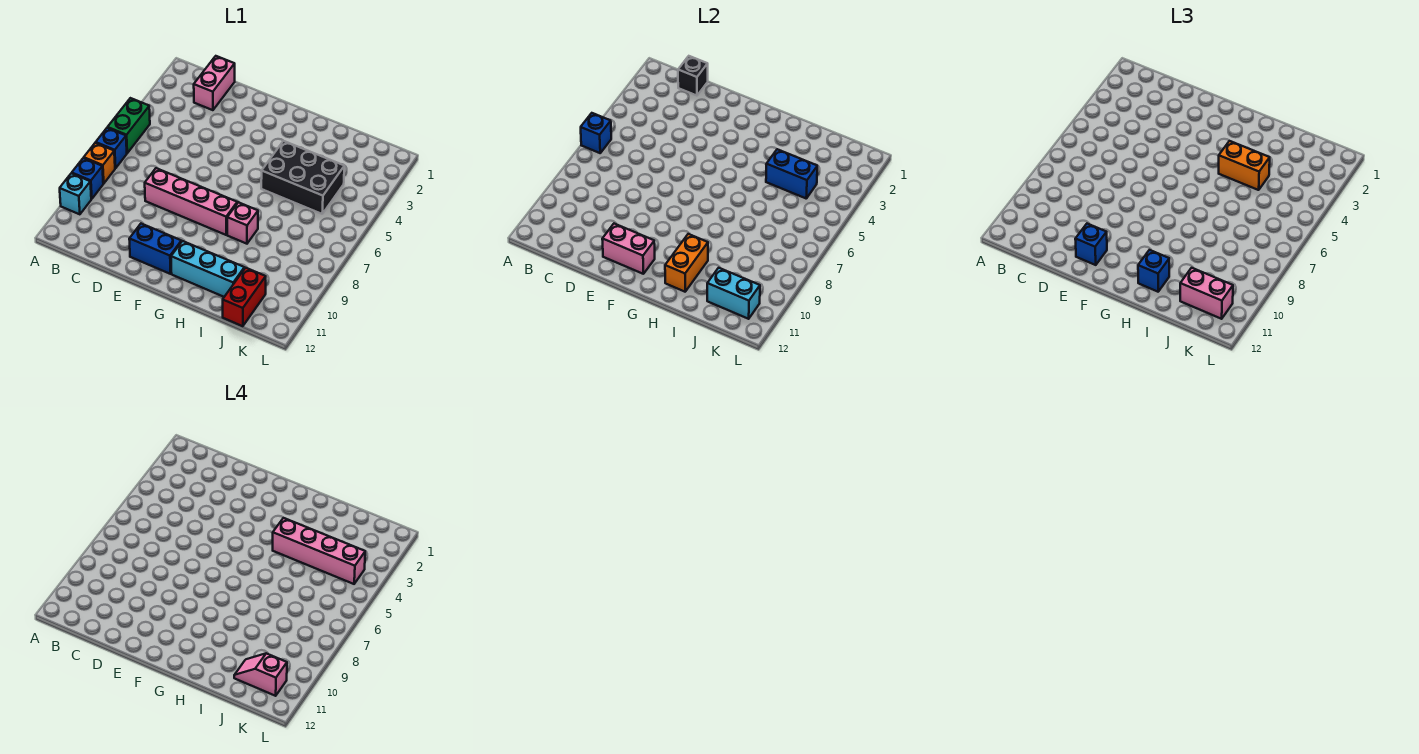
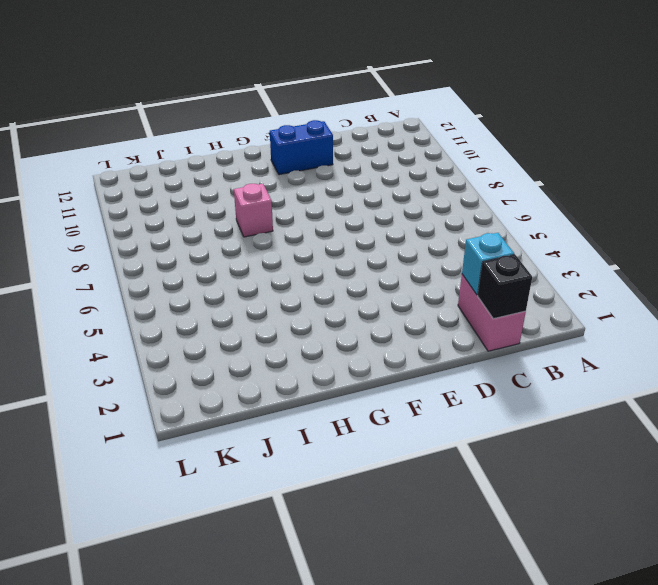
cyan 1x1 brick [462,233,514,295] -> cyan 1x1 brick moved to [60,173,91,214]
none -> green 1x2 brick [108,98,150,153]
none -> blue 1x1 brick [96,128,127,168]
none -> orange 1x1 brick [84,143,115,183]

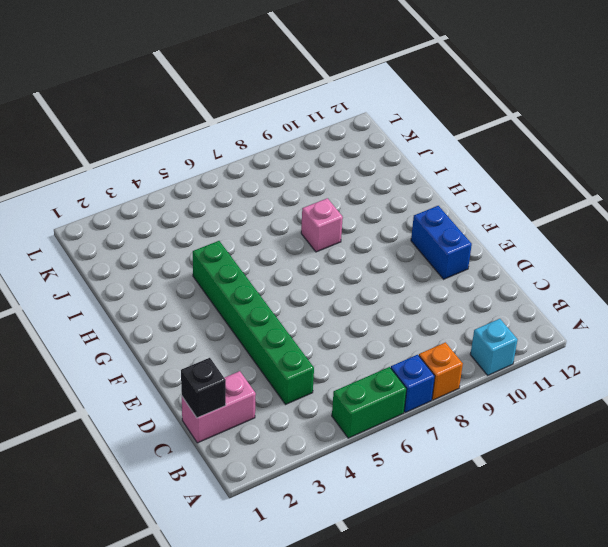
green 1x6 brick [193,241,314,405] -> black 2x3 brick [261,141,344,214]
none -> blue 1x1 brick [72,158,104,199]
none -> pink 1x4 brick [145,168,237,235]
none -> cyan 1x3 brick [171,241,244,297]

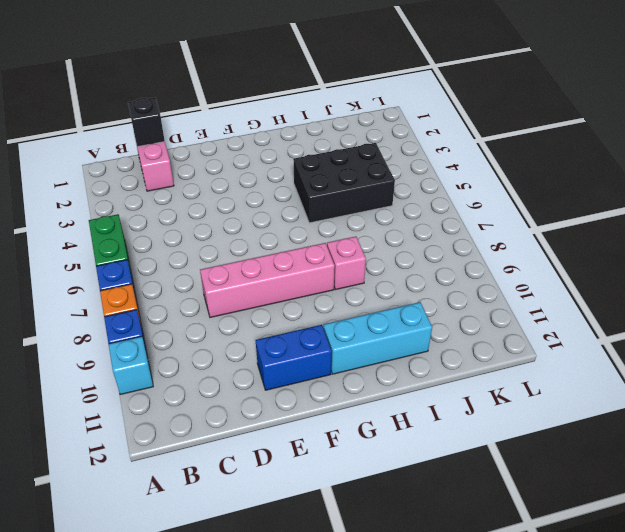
none -> red 1x2 brick [223,268,266,326]
none -> blue 1x1 brick [581,113,611,153]
none -> pink 1x2 brick [602,224,655,274]

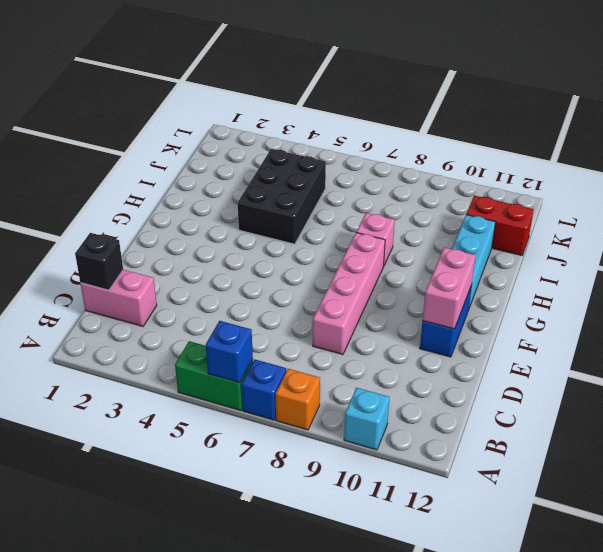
none -> blue 1x1 brick [72,158,104,199]
none -> orange 1x2 brick [665,234,708,292]
none -> blue 1x2 brick [766,149,817,198]

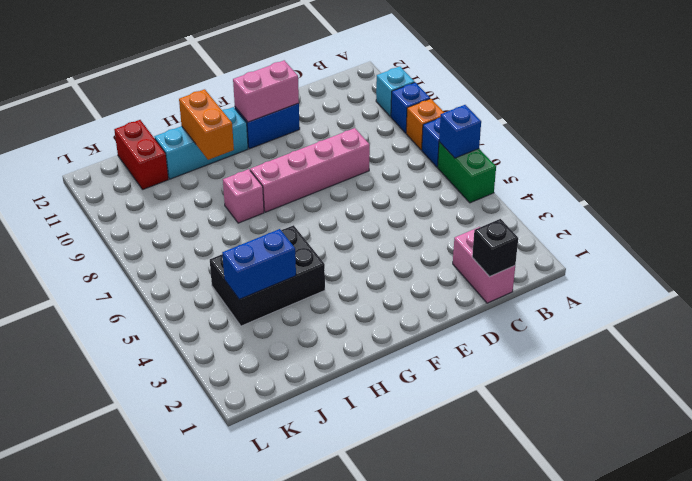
none -> cyan 1x2 brick [707,268,760,319]
none -> blue 1x1 brick [1075,224,1107,265]
none -> orange 1x2 brick [1219,141,1270,190]

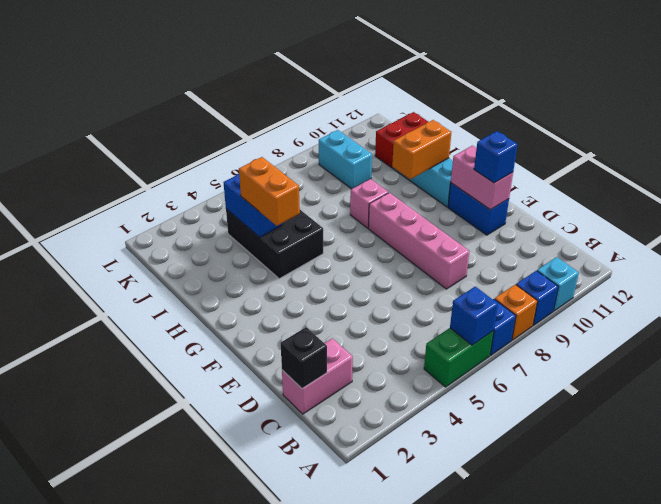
cyan 1x2 brick [319,130,372,189] -> cyan 1x2 brick moved to [707,268,760,319]
none -> blue 1x1 brick [1138,250,1169,292]
none -> pink 1x2 brick [1180,268,1233,319]
none -> pink 1x4 brick [273,518,365,584]

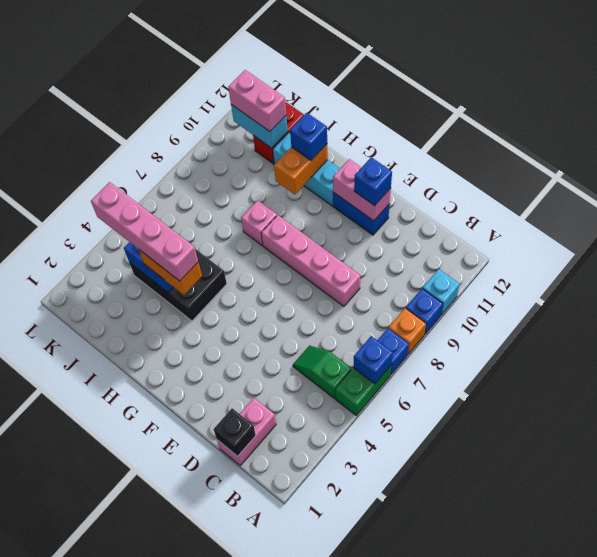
green 1x2 slope [293,345,352,399] -> none
none -> pink 1x2 slope [234,653,287,696]

